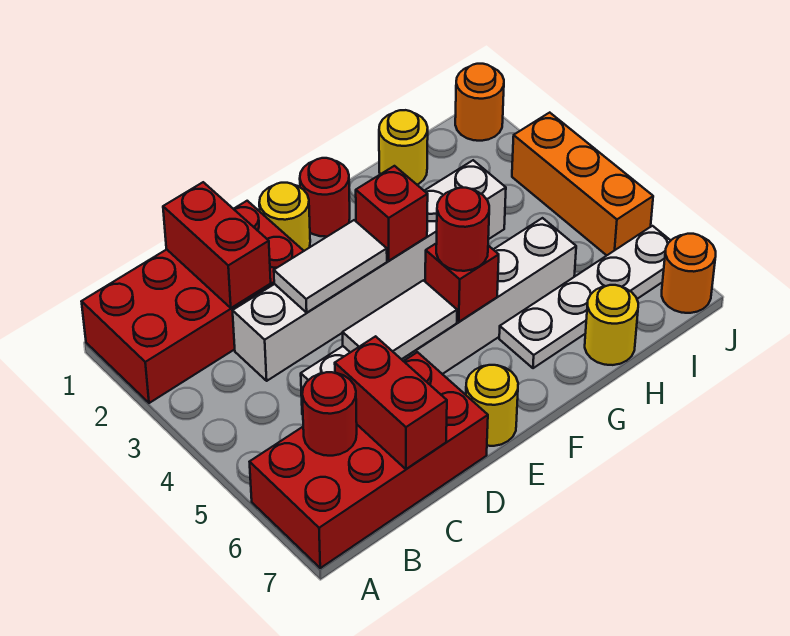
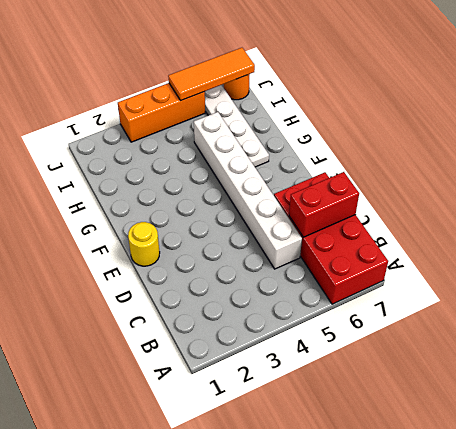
orange 1x3 tile [168,48,255,101] -> none
none -> red 2x4 brick [82,201,303,403]
none -> white 1x6 brick [233,160,506,381]
none -> yellow 1x1 round brick [466,365,518,446]

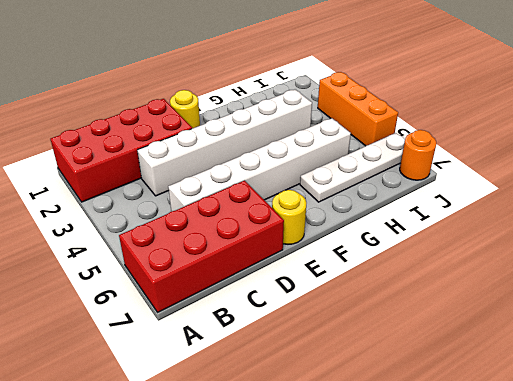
none -> red 1x1 round brick [300,158,350,237]
none -> yellow 1x1 round brick [379,110,428,185]
none -> yellow 1x1 round brick [585,285,638,365]

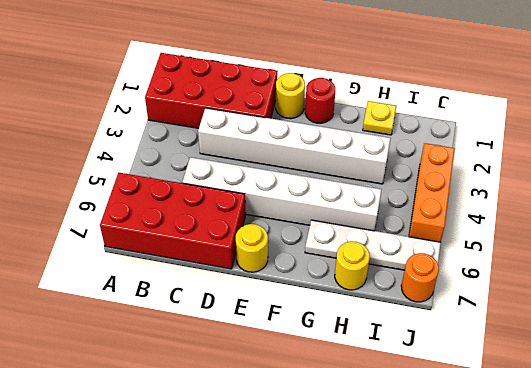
yellow 1x1 plate [363,101,396,135] -> yellow 1x1 round brick [379,110,428,185]
none -> orange 1x1 round brick [455,64,504,141]
none -> red 1x1 round brick [302,372,357,456]
none -> red 1x2 brick [163,182,271,308]

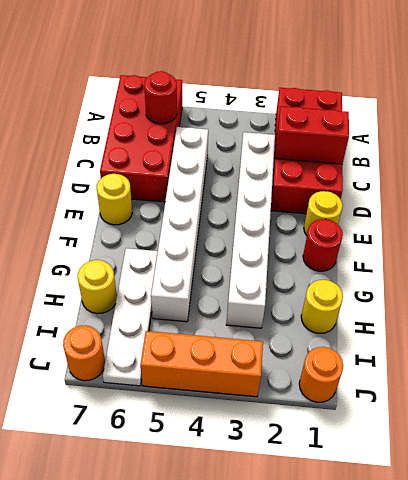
none -> red 1x2 brick [335,336,447,469]
none -> white 1x2 tile [274,220,387,313]
none -> white 1x2 tile [343,280,457,359]

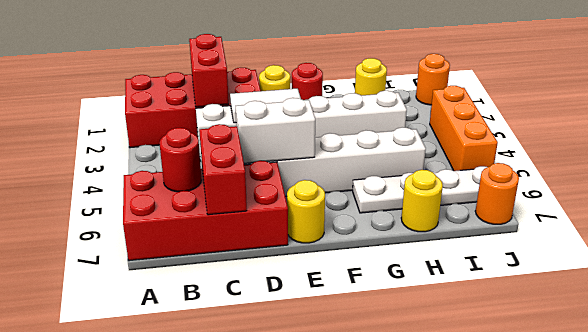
white 1x2 brick [236,98,315,163] -> white 1x2 tile [343,280,457,359]
none -> red 1x1 brick [356,166,428,261]
none -> red 1x1 brick [425,243,499,322]
none -> red 1x1 round brick [436,188,489,271]

